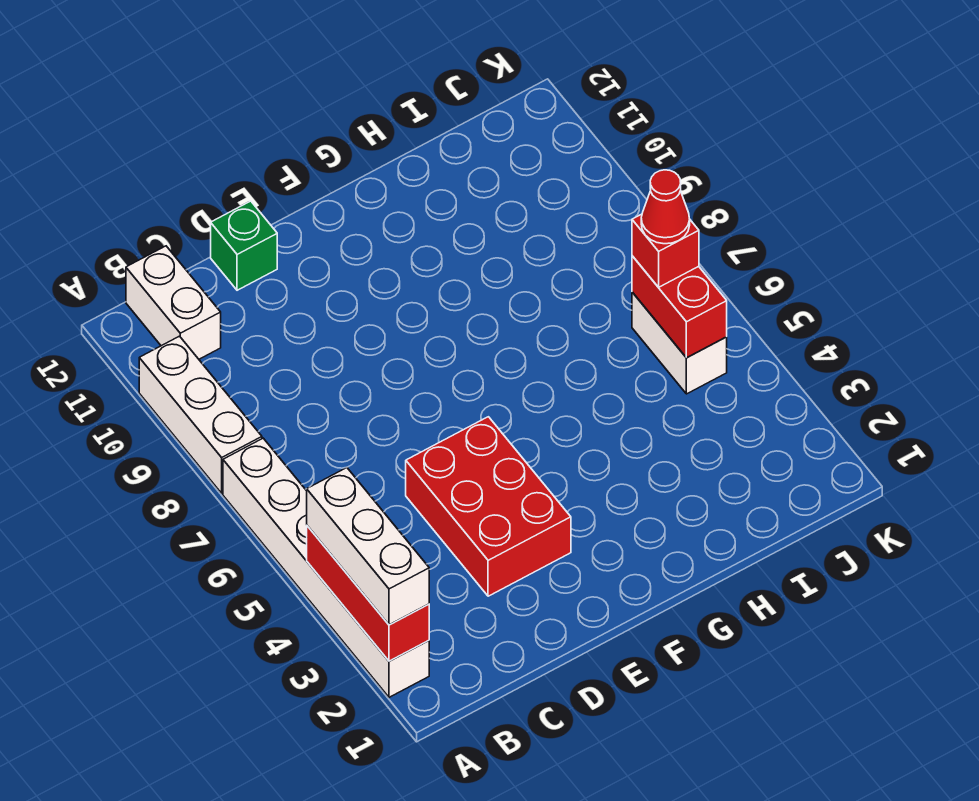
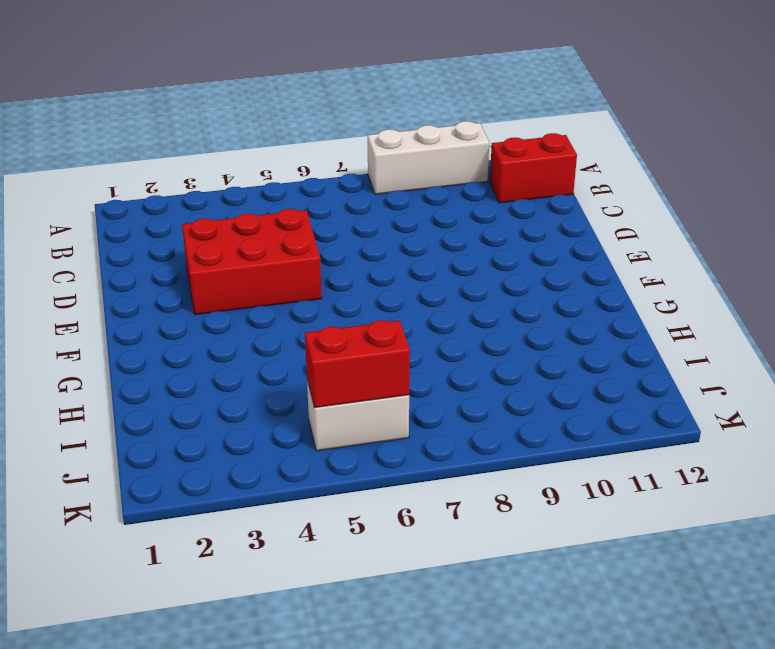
red 1x2 brick [490,133,577,203] -> white 1x2 brick [126,246,221,359]
none -> white 1x6 brick [223,438,429,697]
none -> green 1x1 brick [211,201,277,290]

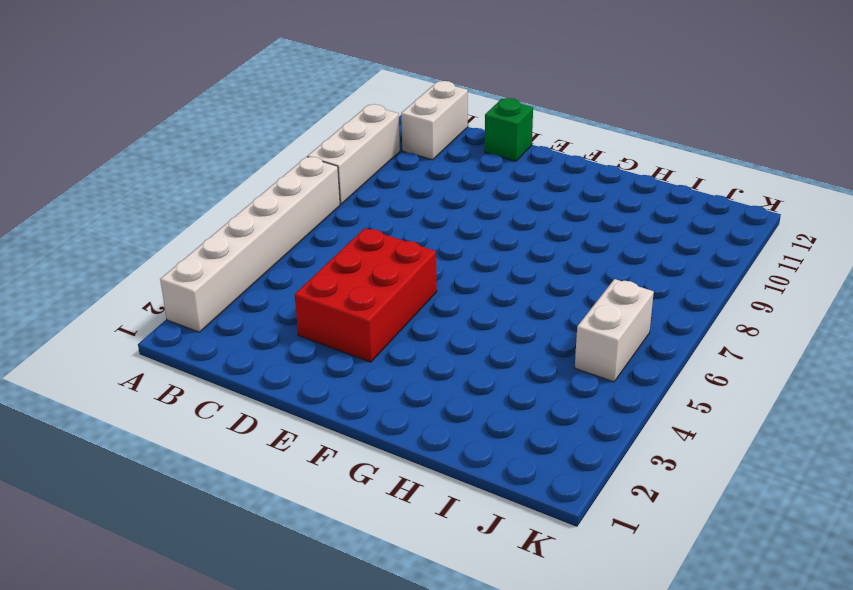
none -> red 1x3 brick [307,526,429,661]
none -> red 1x2 brick [632,256,727,358]

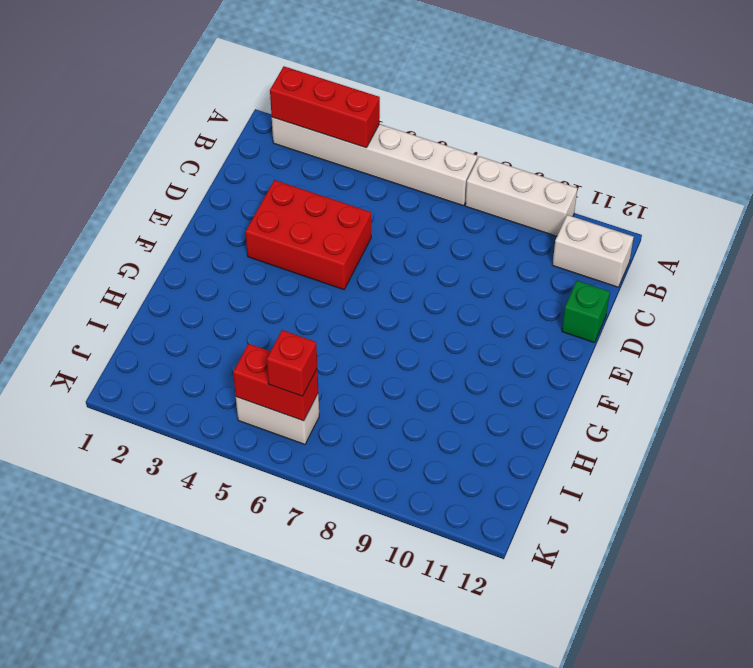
none -> white 1x3 brick [307,468,429,625]
none -> red 1x1 cone [641,170,690,244]

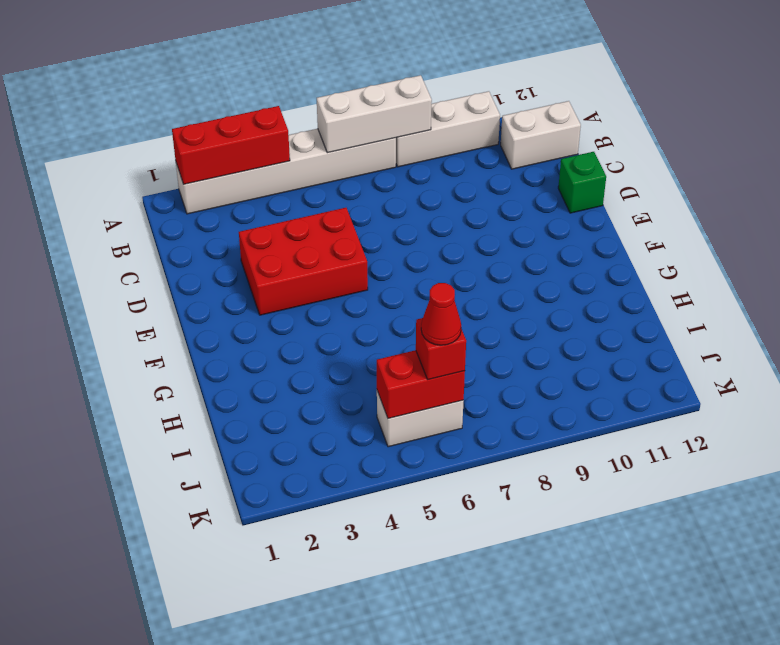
white 1x3 brick [317,75,432,153] -> white 1x3 brick moved to [307,468,429,625]

